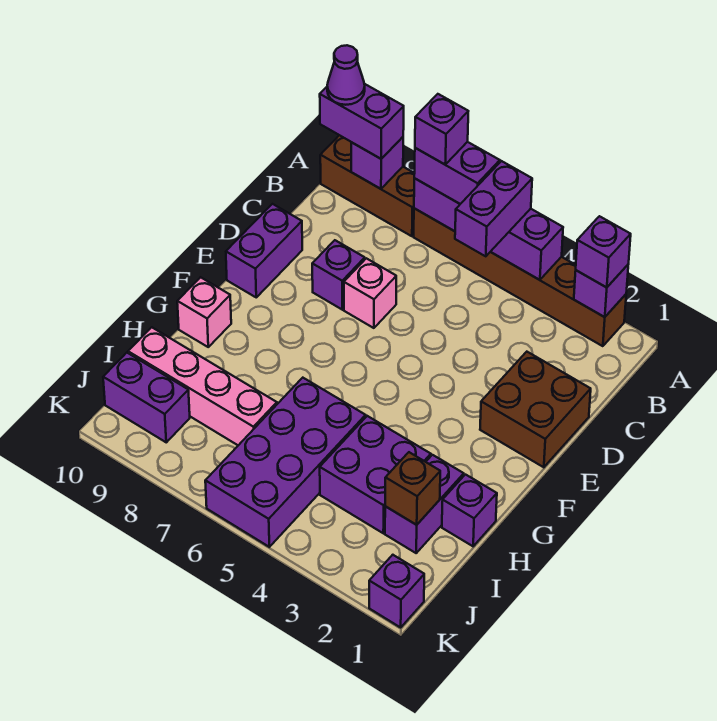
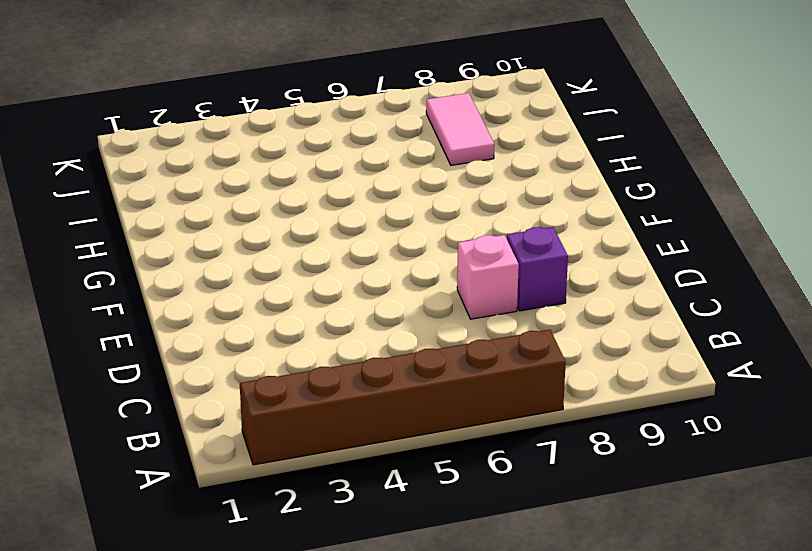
pink 1x2 tile [426,93,494,165] -> pink 1x4 brick [128,327,277,445]
none -> brown 1x3 brick [320,135,415,236]
none -> brown 2x2 brick [480,352,591,467]
none -> purple 1x2 brick [226,204,302,297]

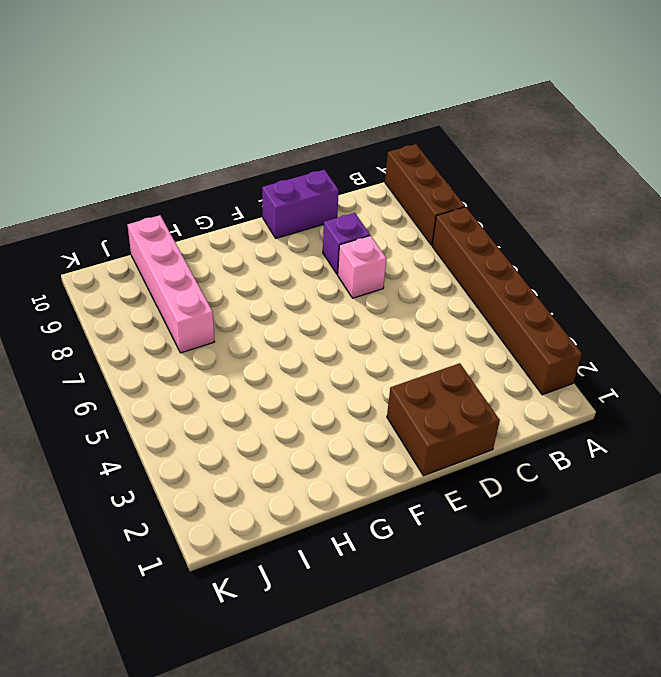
none -> pink 1x1 brick [177,277,231,347]
none -> purple 1x1 brick [442,475,497,546]
none -> purple 1x2 brick [385,455,464,553]

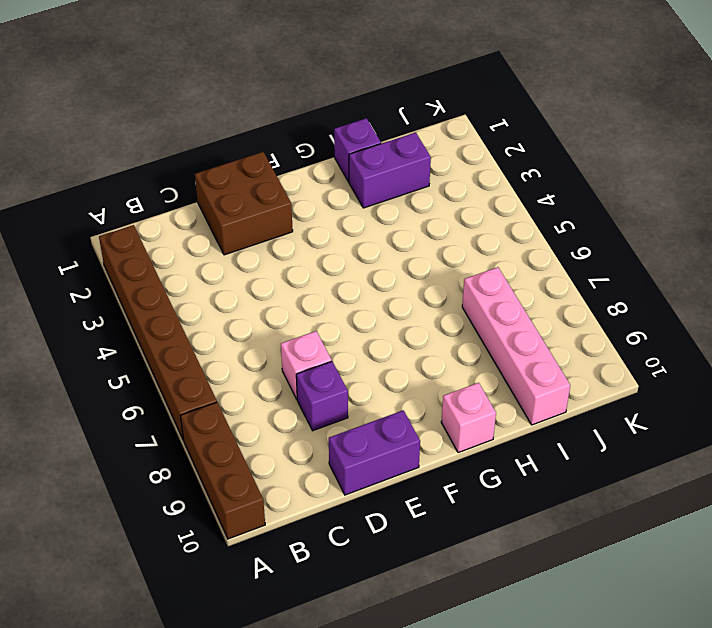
none -> purple 2x2 brick [320,416,431,533]
none -> purple 2x4 brick [205,378,366,547]
none -> purple 1x2 brick [103,353,190,442]

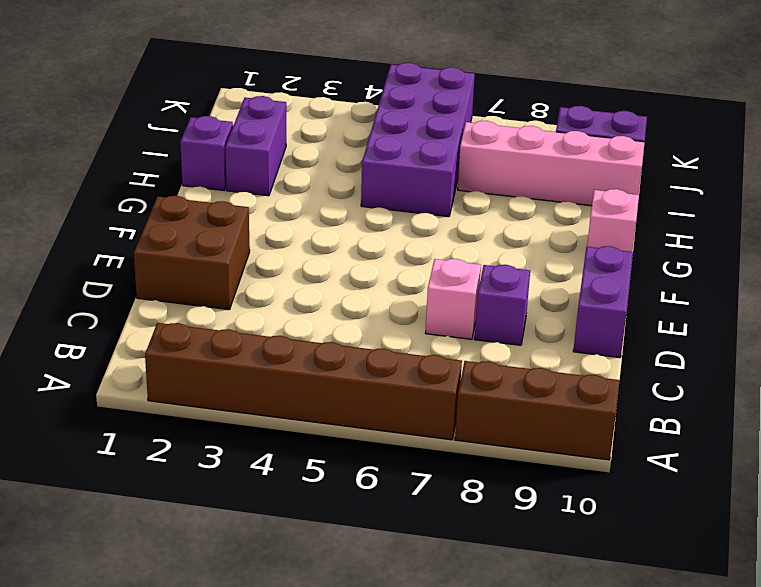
none -> purple 2x2 brick [320,416,431,533]
none -> purple 1x1 brick [369,555,424,627]
none -> purple 1x1 brick [574,264,629,317]

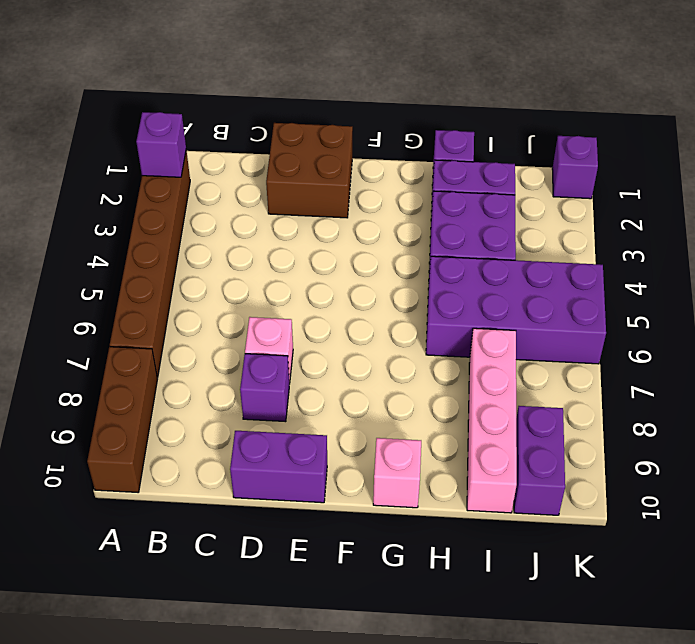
none -> purple 1x4 brick [414,178,563,280]
none -> purple 1x1 brick [351,137,403,189]
none -> brown 1x1 brick [385,452,440,525]

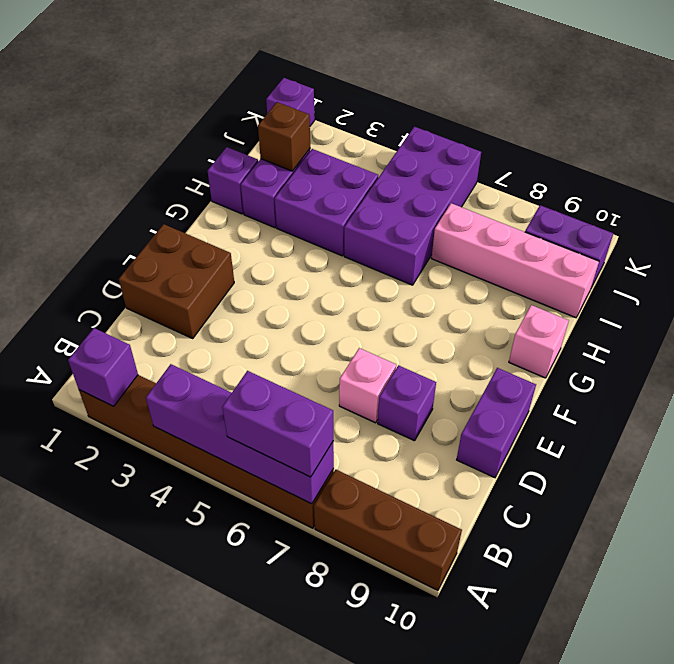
none -> purple 1x1 brick [351,137,403,189]
none -> purple 1x1 brick [576,216,631,288]
none -> purple 1x2 brick [455,161,532,256]

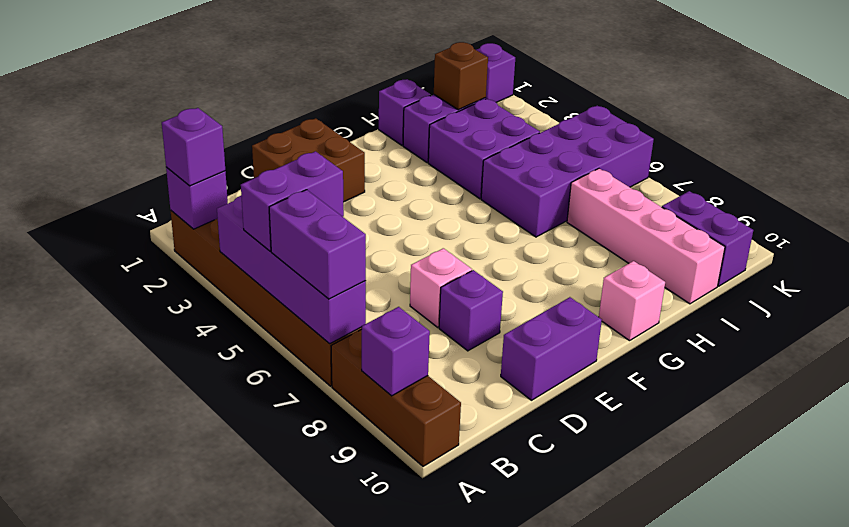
none -> purple 1x2 brick [320,84,404,159]
none -> purple 1x1 brick [415,94,468,164]
none -> purple 1x1 cone [327,45,365,105]

